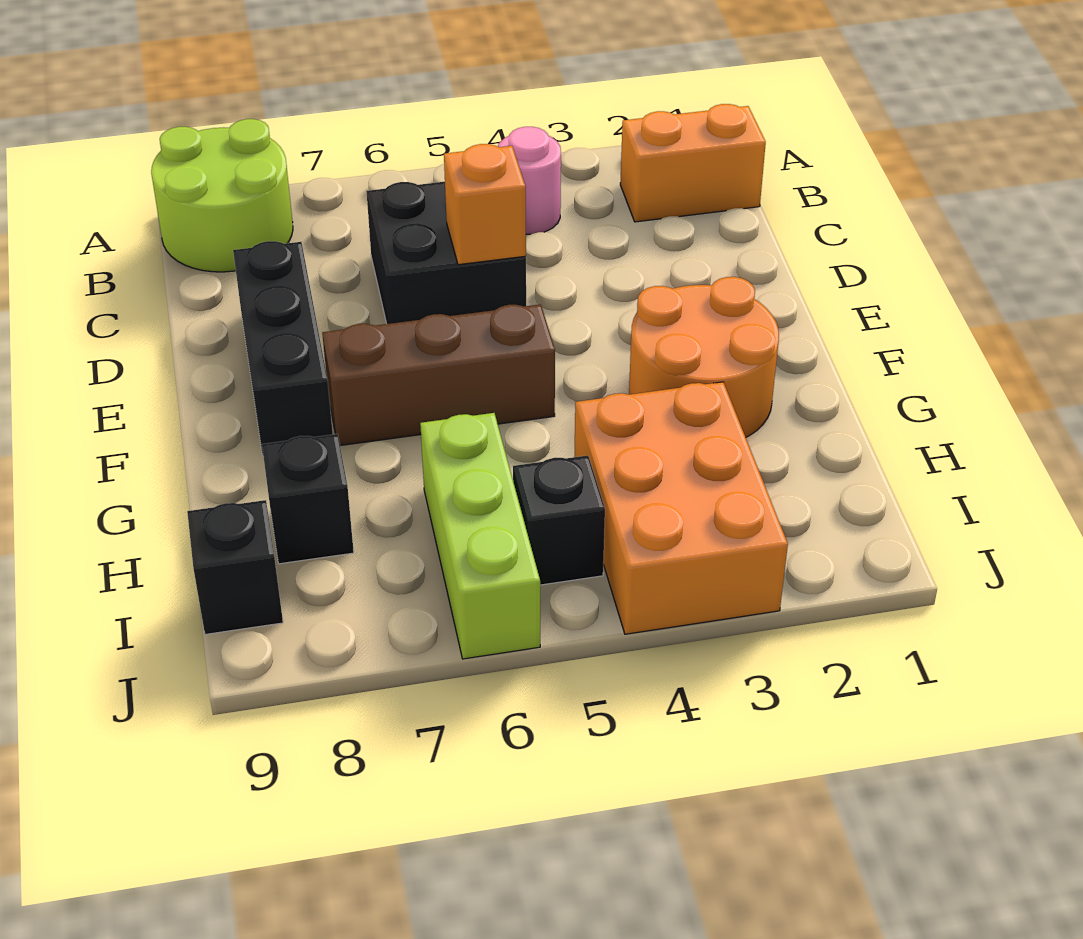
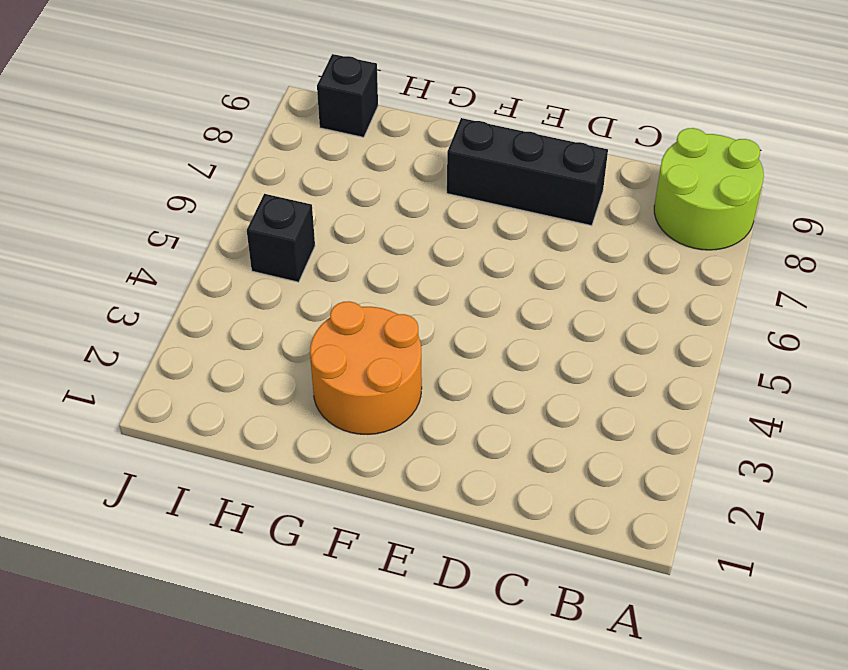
none -> orange 1x2 brick [620,104,766,222]
none -> pink 1x1 round brick [498,127,561,234]
none -> black 2x2 brick [367,182,526,324]

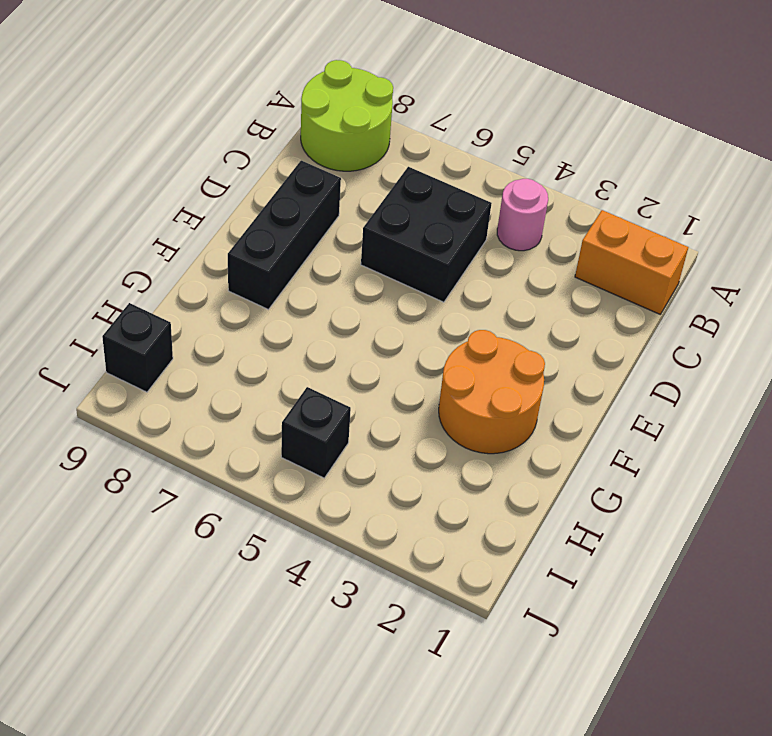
none -> brown 1x3 brick [322,304,555,446]
none -> orange 2x3 brick [574,382,788,634]
none -> lime 1x3 brick [420,413,540,659]

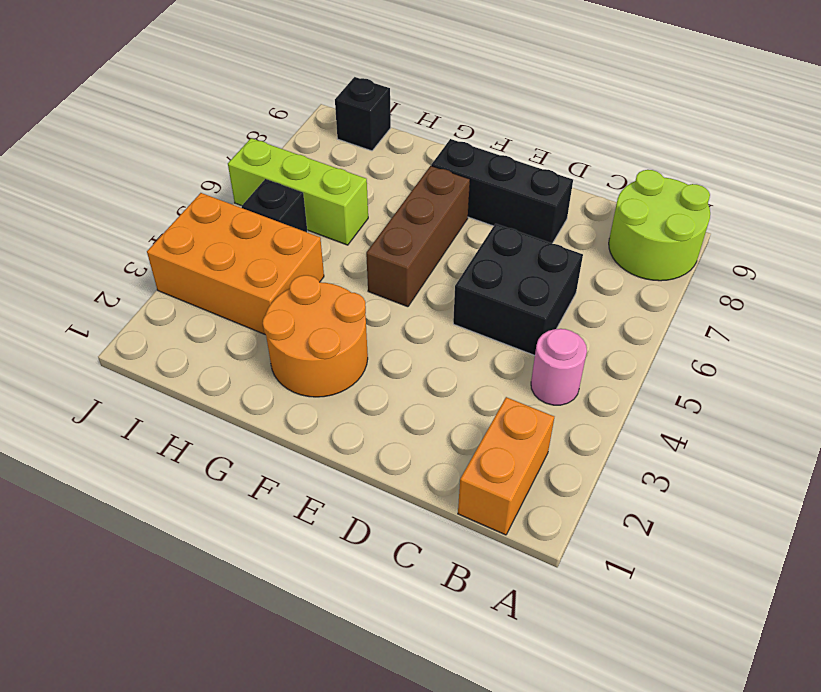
none -> black 1x1 brick [262,434,354,564]
none -> orange 1x1 brick [444,144,526,265]

